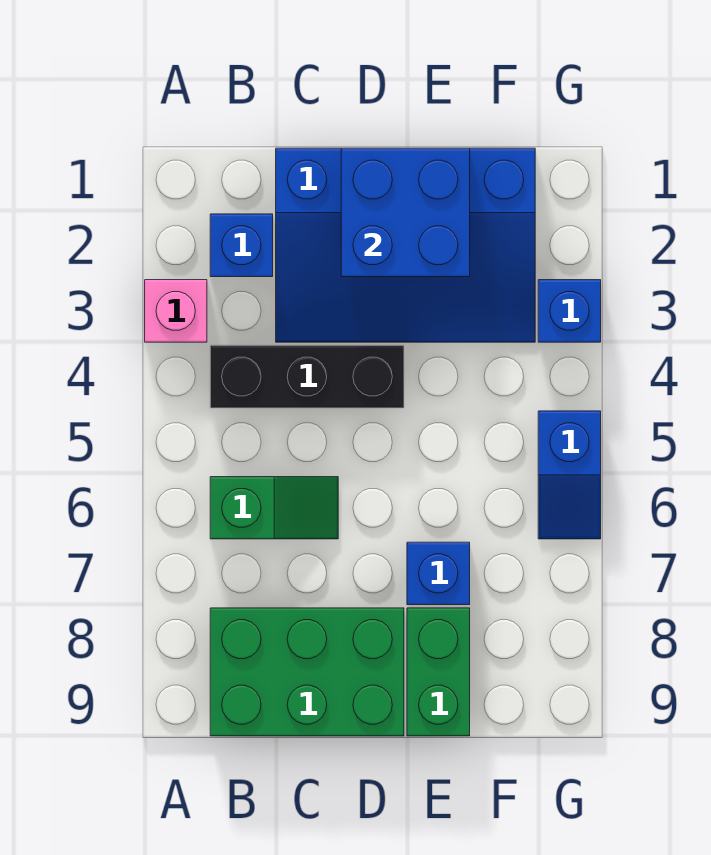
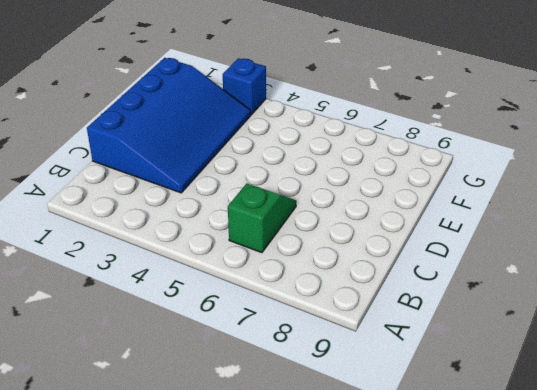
none -> pink 1x1 brick [145,280,207,342]
none -> blue 1x1 brick [210,214,273,277]

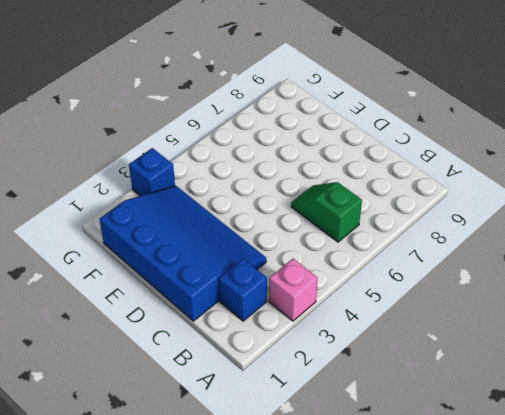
none -> black 1x3 brick [210,345,404,408]
none -> green 2x3 brick [210,608,404,736]

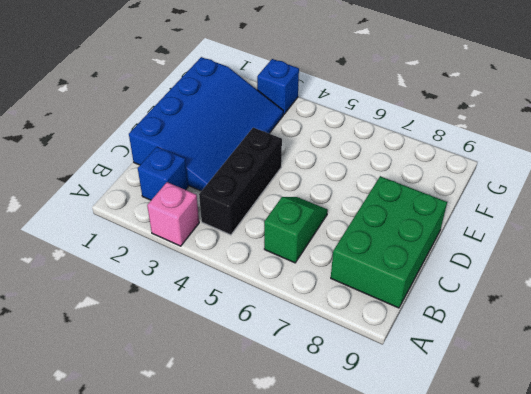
none -> blue 1x1 brick [407,542,470,605]
none -> green 1x2 brick [407,608,470,736]

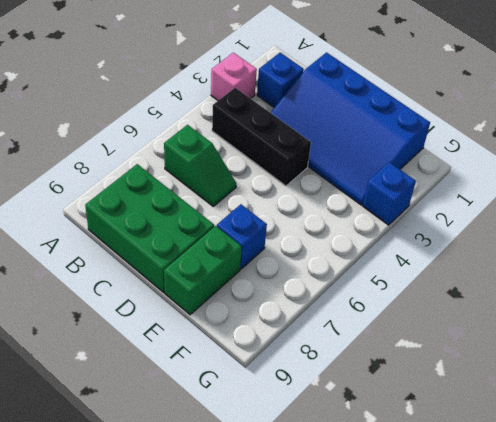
none -> blue 1x2 slope [538,411,601,539]
none -> blue 2x2 brick [341,148,470,277]

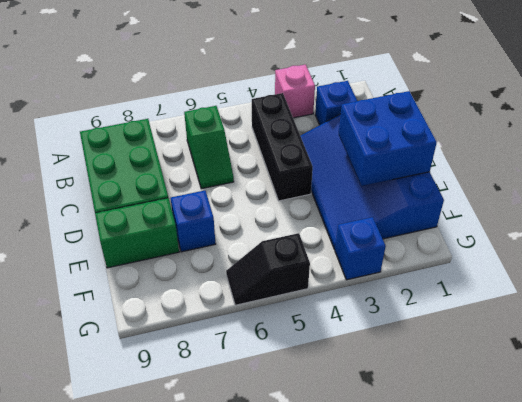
black 1x2 slope [226,233,310,305] -> blue 1x2 slope [538,411,601,539]

